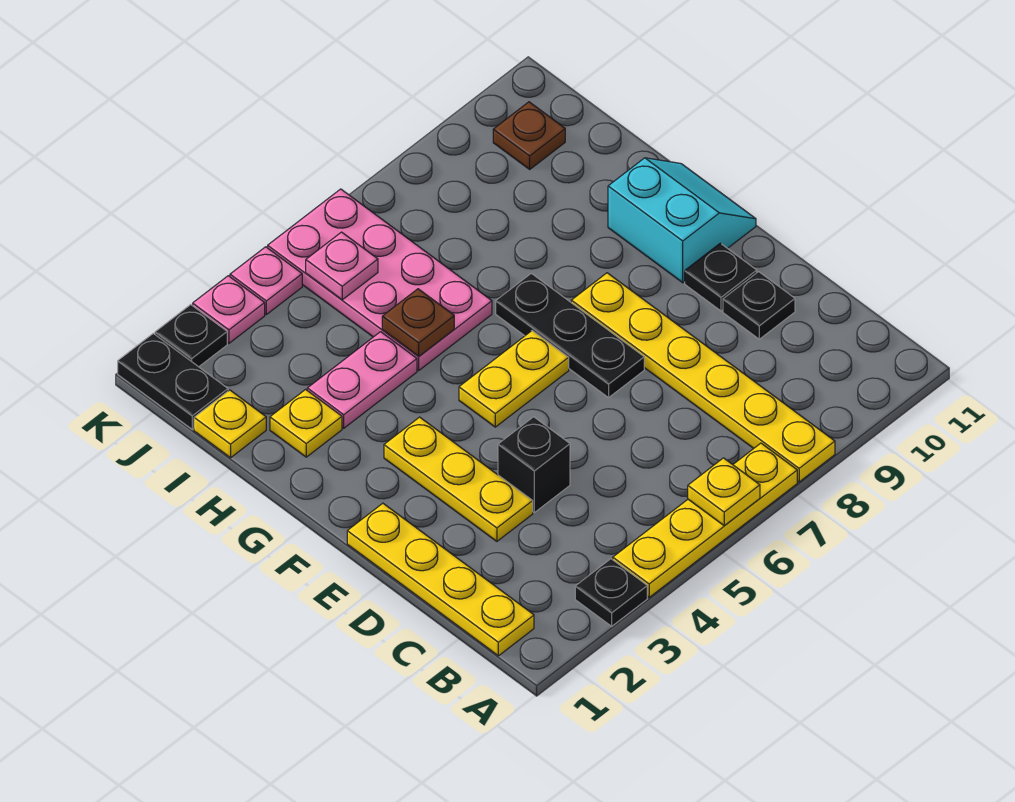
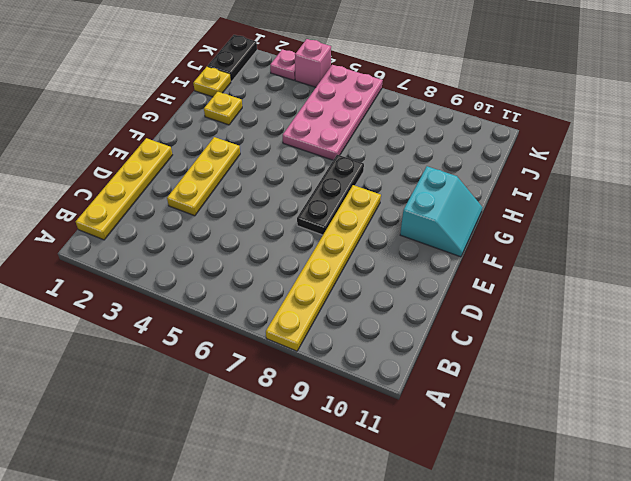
pink 1x1 brick [295,39,331,87] -> pink 1x1 plate [230,247,302,314]
none -> black 1x1 plate [575,559,647,626]
none -> yellow 1x4 plate [613,443,797,597]
none -> black 1x1 brick [498,417,570,512]

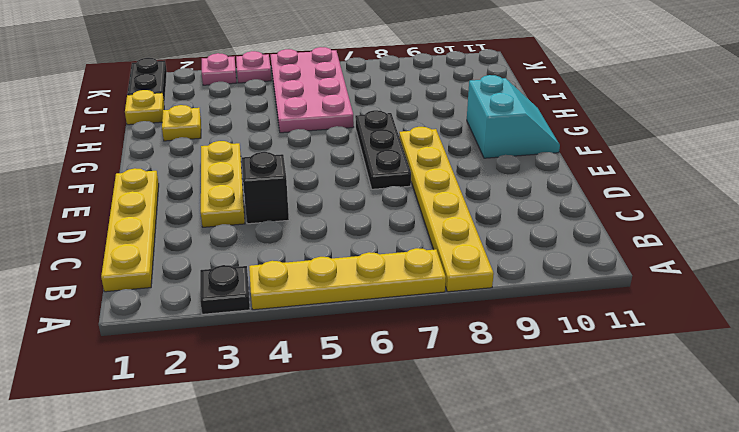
none -> black 1x1 plate [723,272,795,339]
none -> black 1x1 plate [685,243,757,311]
none -> yellow 1x2 plate [459,331,569,427]

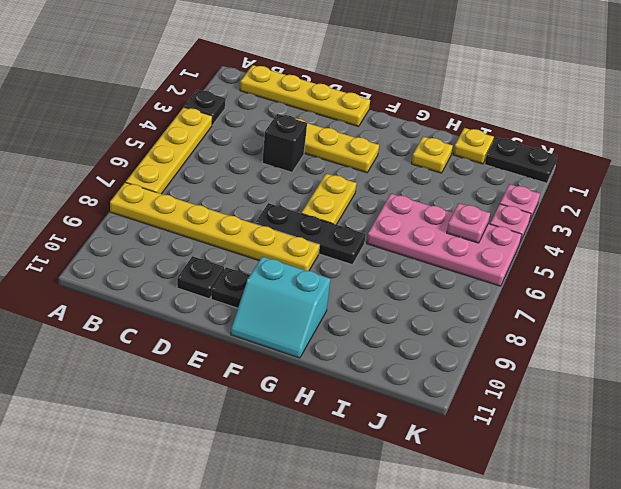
none -> pink 1x2 plate [307,332,417,428]
none -> brown 1x1 plate [493,102,565,169]
none -> black 1x1 plate [155,305,227,367]

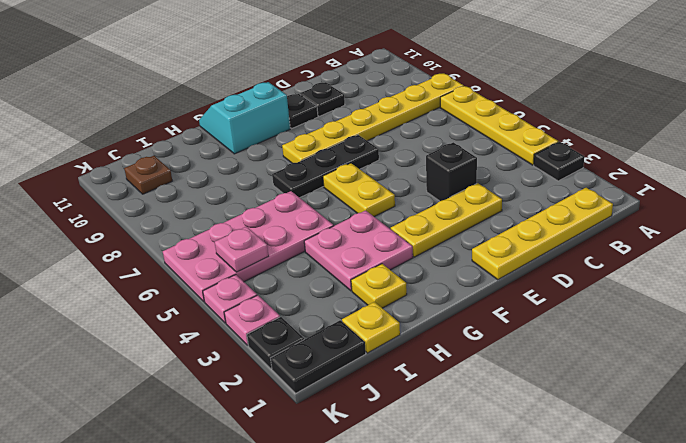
pink 2x2 plate [304,211,413,291] -> pink 1x2 plate [307,332,417,428]
none -> yellow 1x1 plate [688,458,760,526]
none -> brown 1x1 plate [382,289,454,356]

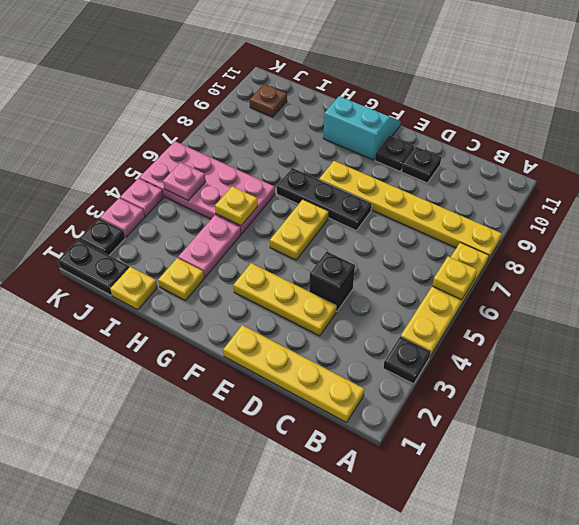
yellow 1x1 plate [215,186,258,226] -> brown 1x1 plate [382,289,454,356]

